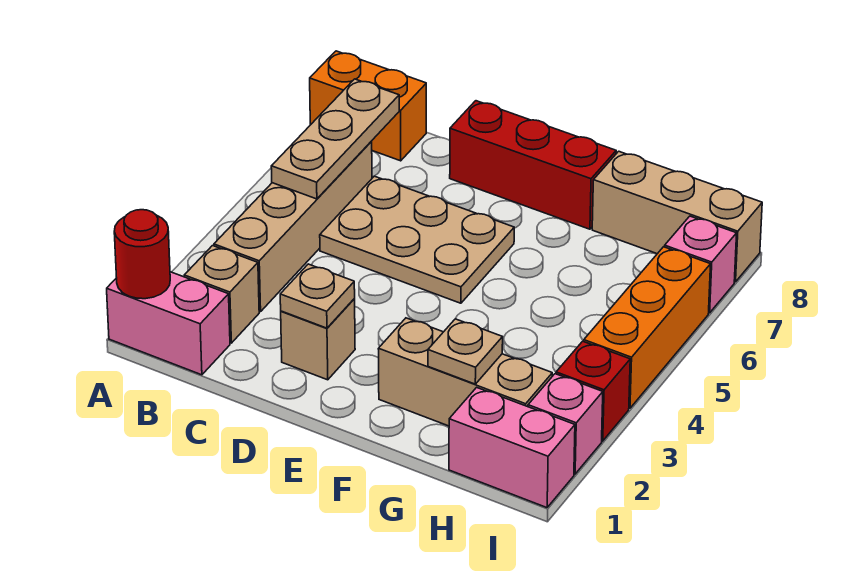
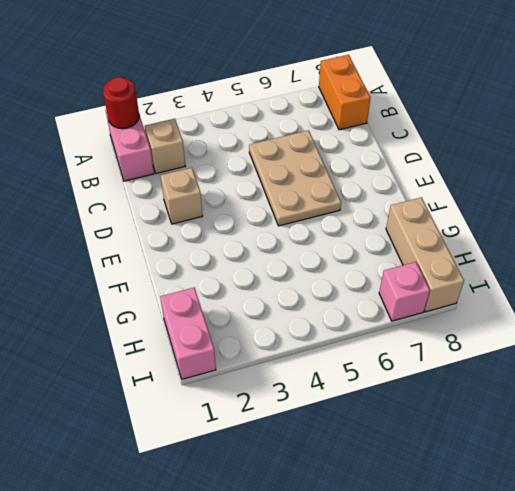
none -> tan 1x4 brick [214,142,372,312]
none -> red 1x3 brick [450,101,616,229]
none -> tan 1x3 brick [378,318,552,426]

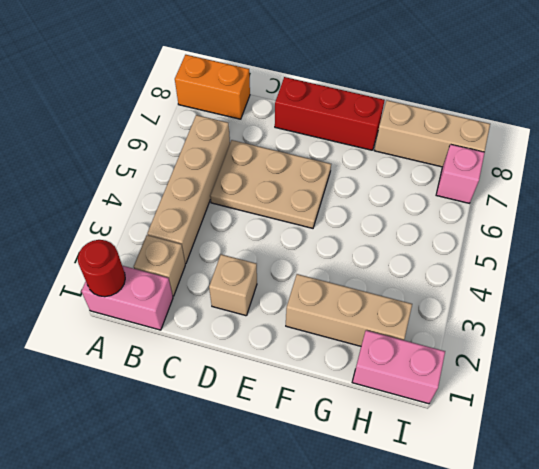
none -> pink 1x1 brick [528,374,603,474]
none -> red 1x1 brick [556,341,630,441]
none -> orange 1x3 brick [584,247,711,408]

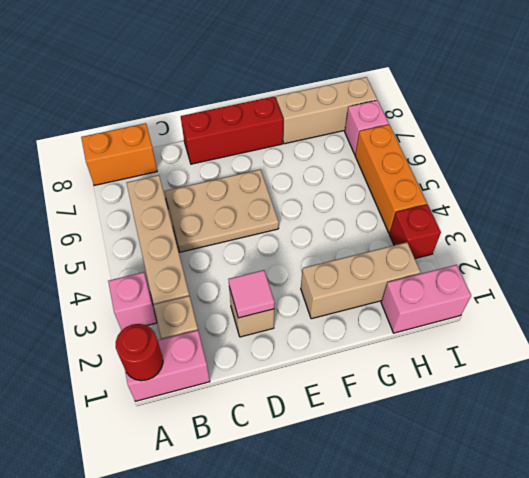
pink 1x1 brick [108,272,157,331] -> pink 1x1 brick moved to [528,374,603,474]
pink 1x1 tile [228,270,275,318] -> tan 1x1 plate [280,264,355,328]
none -> tan 1x3 plate [271,79,399,199]
none -> tan 1x1 plate [428,319,503,384]

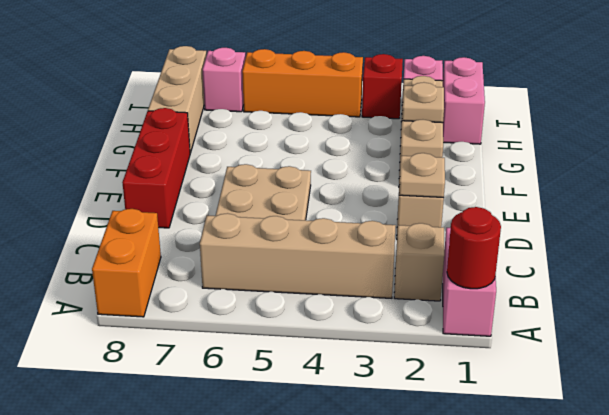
none -> tan 1x3 plate [271,79,399,199]

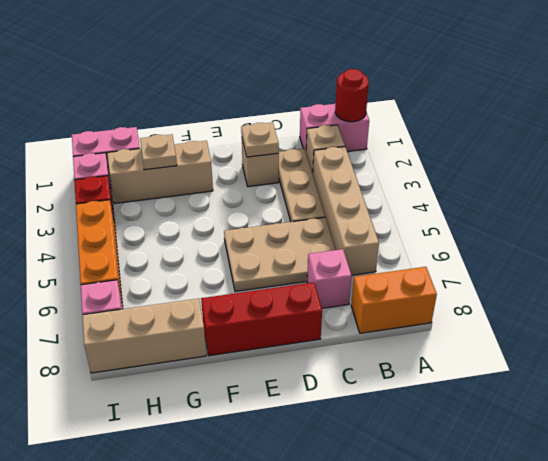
tan 1x3 plate [278,149,326,222] -> tan 1x3 plate moved to [271,79,399,199]
pink 1x1 brick [307,249,352,308] -> none

